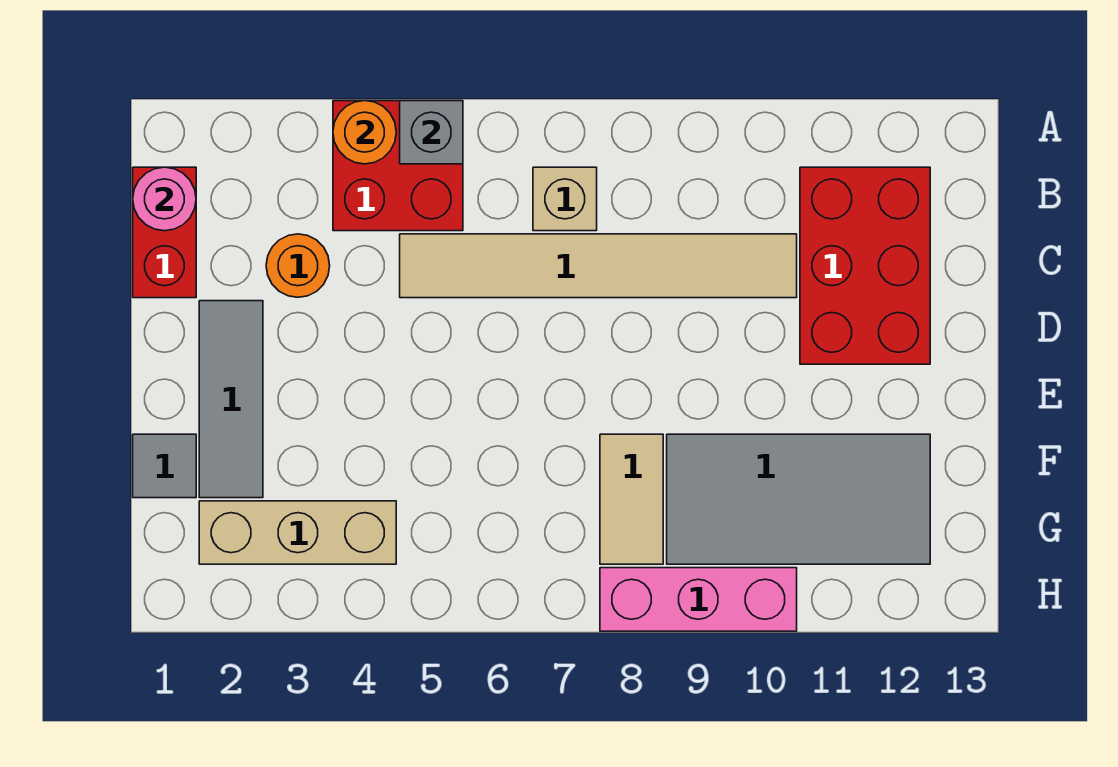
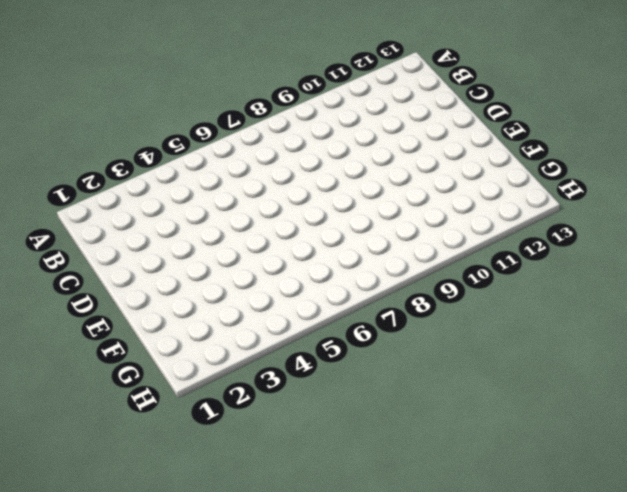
none -> red 2x2 brick [333,101,463,231]
none -> red 1x2 brick [133,167,196,298]
none -> tan 1x1 brick [533,167,597,231]

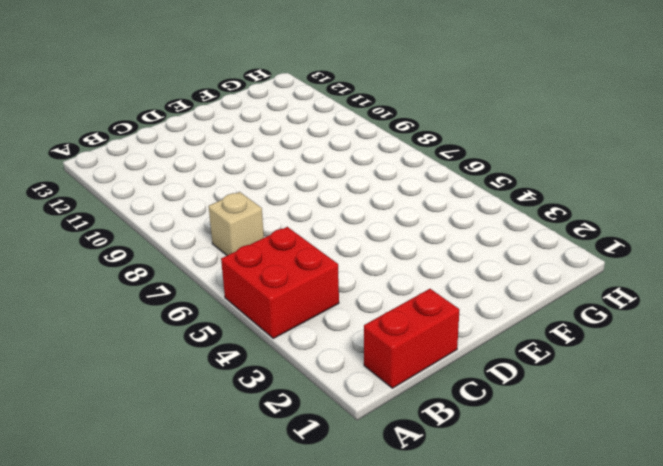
none -> red 2x3 brick [800,167,930,364]
none -> orange 1x1 round brick [266,234,330,297]
none -> tan 1x6 tile [400,234,797,298]

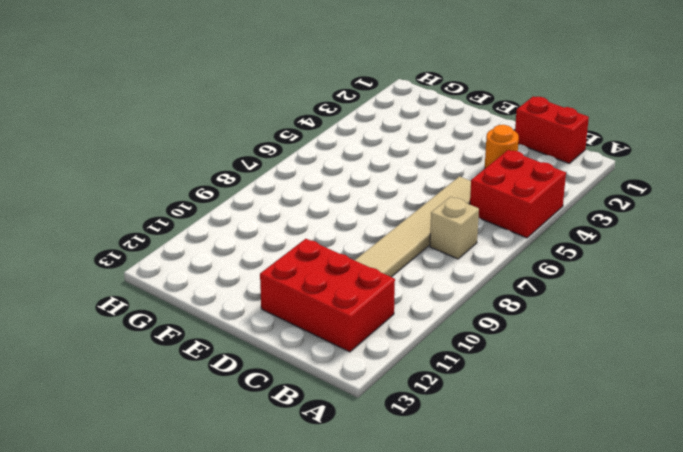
none -> grey 1x3 tile [199,301,263,498]
none -> grey 1x1 tile [133,434,196,498]
none -> tan 1x2 tile [600,434,663,564]

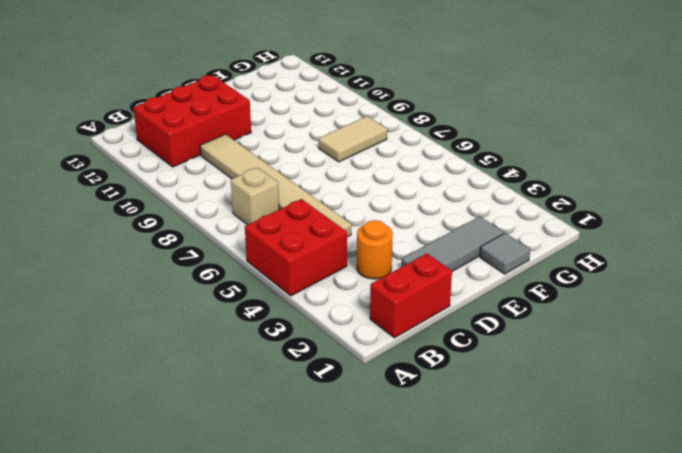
none -> grey 2x4 tile [667,434,930,564]
none -> tan 1x3 brick [199,501,396,564]
none -> pink 1x3 brick [600,568,797,631]

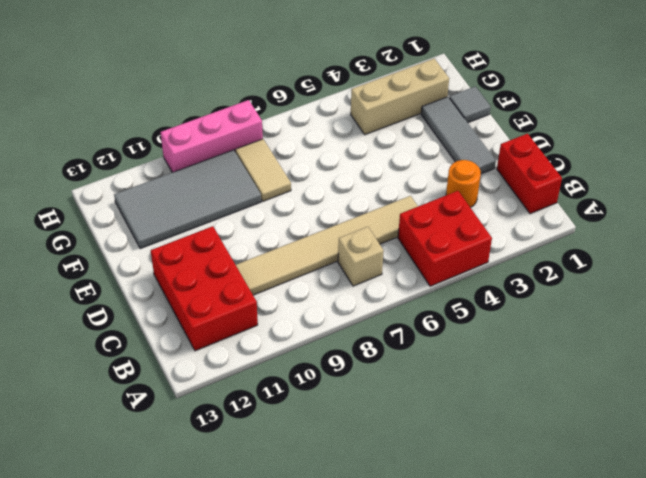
none -> orange 1x1 round brick [333,101,396,164]
none -> grey 1x1 brick [400,101,463,164]
none -> pink 1x1 round brick [133,167,196,231]

